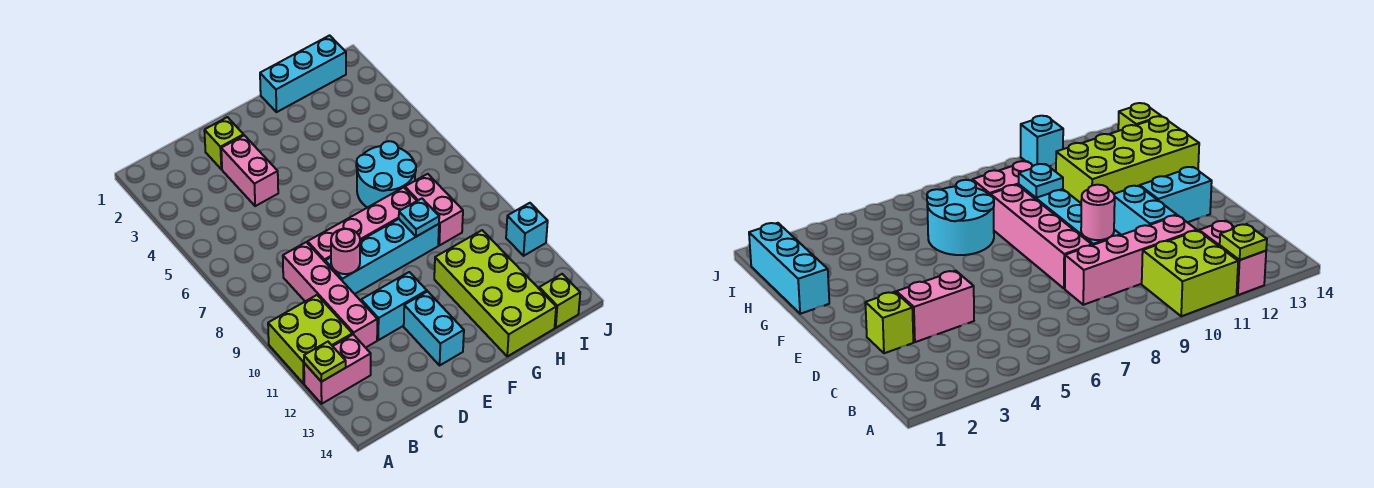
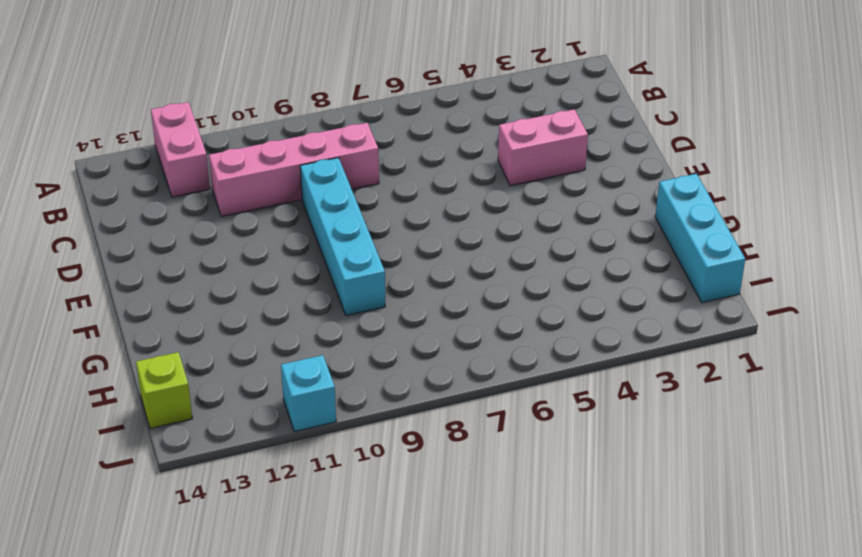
none -> lime 2x2 brick [268,295,352,384]
none -> lime 1x1 brick [204,117,244,169]
none -> pink 1x4 brick [308,187,417,262]

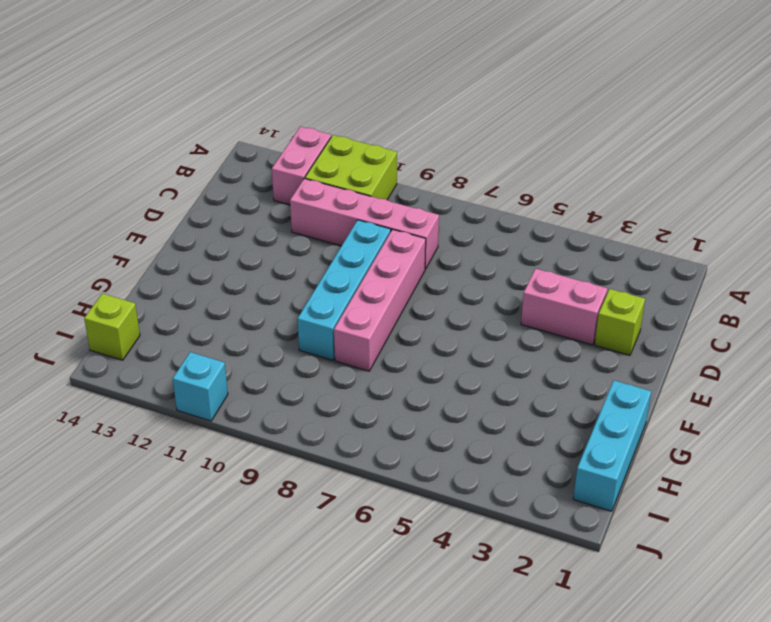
none -> cyan 1x2 brick [361,272,427,340]
none -> cyan 1x2 brick [404,291,464,365]
none -> cyan 2x2 round brick [356,141,416,208]

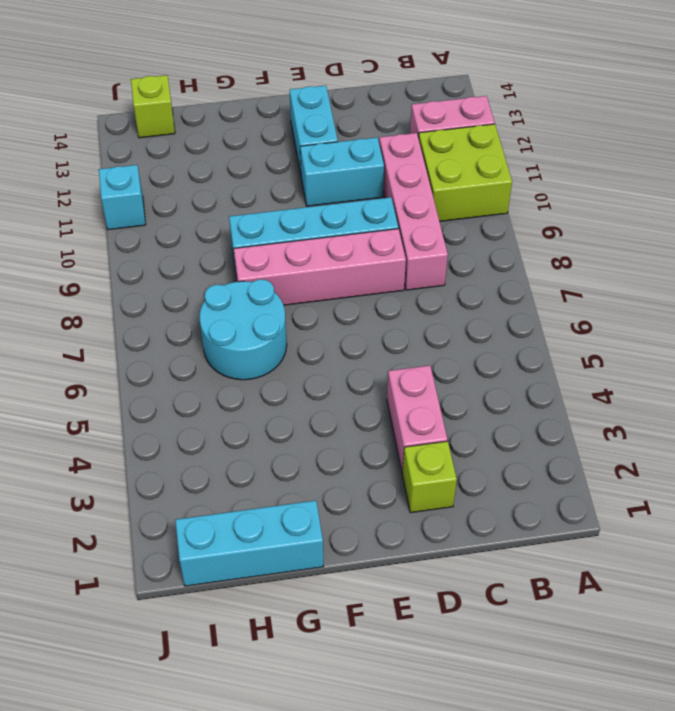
none -> lime 2x4 brick [434,230,556,356]
none -> pink 1x2 brick [405,174,463,245]
none -> lime 1x1 plate [304,342,346,382]

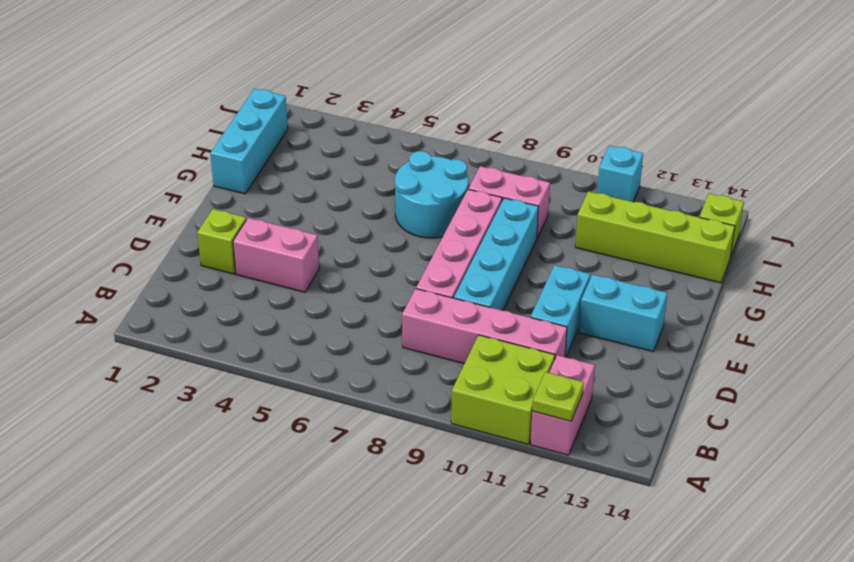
lime 1x4 brick [575,191,735,283] -> lime 2x4 brick [434,230,556,356]
none -> pink 1x1 round brick [331,229,360,274]
none -> cyan 1x1 plate [399,199,439,237]

